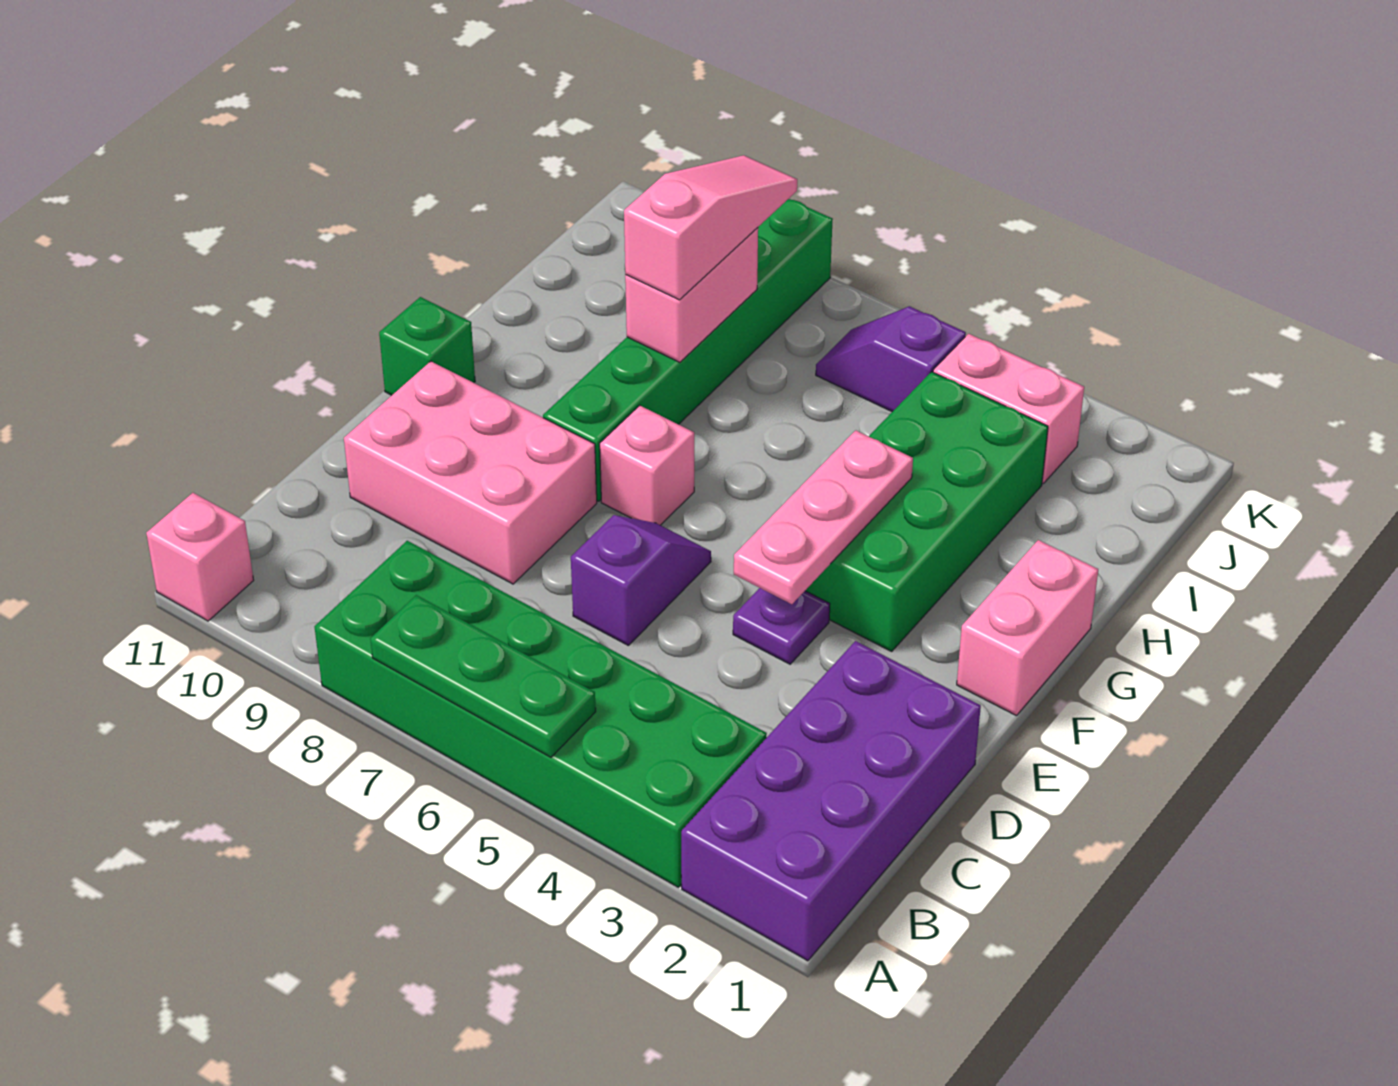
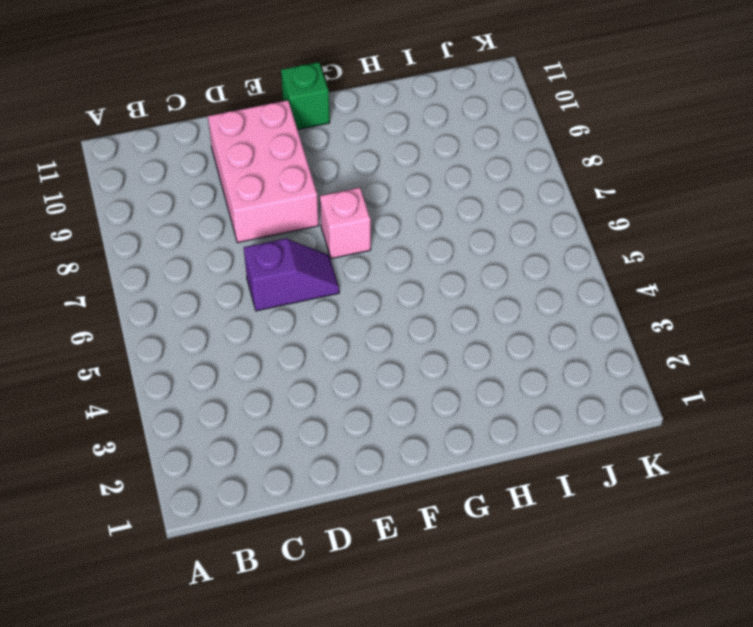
none -> purple 2x4 brick [681,641,981,961]
none -> green 2x6 brick [315,541,767,887]
none -> pink 1x1 brick [146,493,254,621]

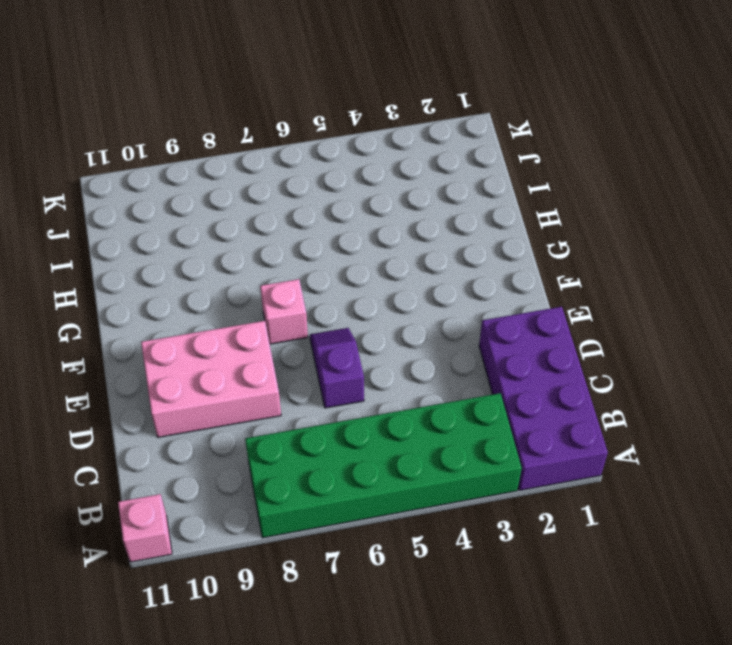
none -> purple 1x1 plate [733,588,830,664]
none -> pink 1x2 brick [957,540,1098,716]
none -> green 2x4 brick [805,372,1048,651]

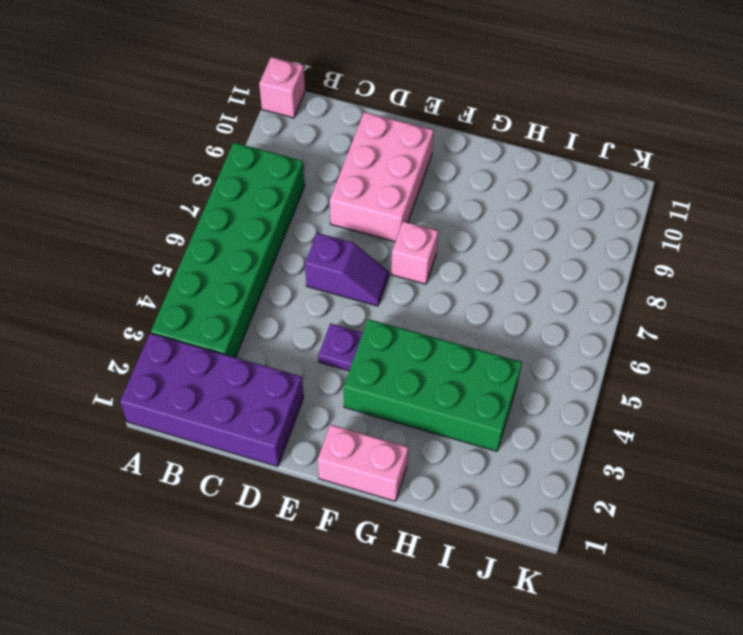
none -> green 1x6 brick [543,199,833,501]
none -> green 1x1 brick [379,297,475,395]
none -> pink 1x2 brick [933,334,1084,483]

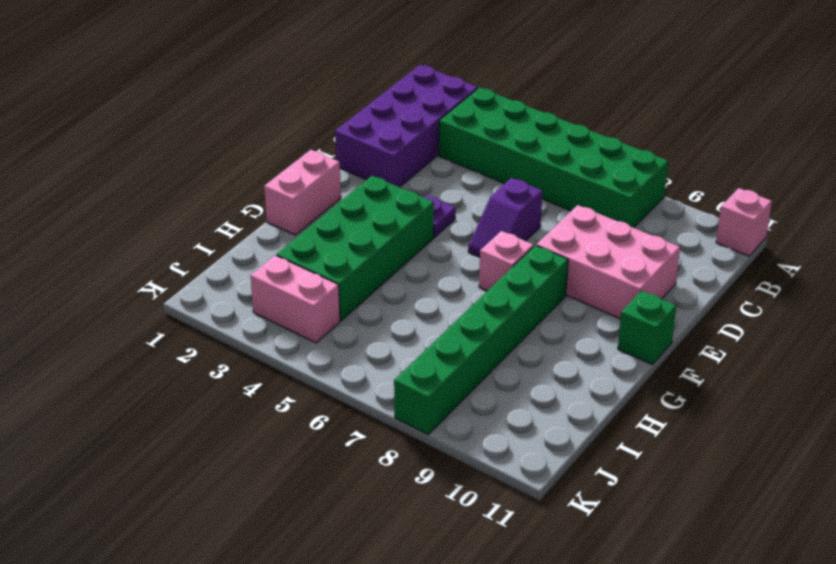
none -> purple 1x2 slope [816,306,966,412]
none -> green 1x3 plate [370,595,596,757]
none -> pink 1x3 plate [734,430,913,604]

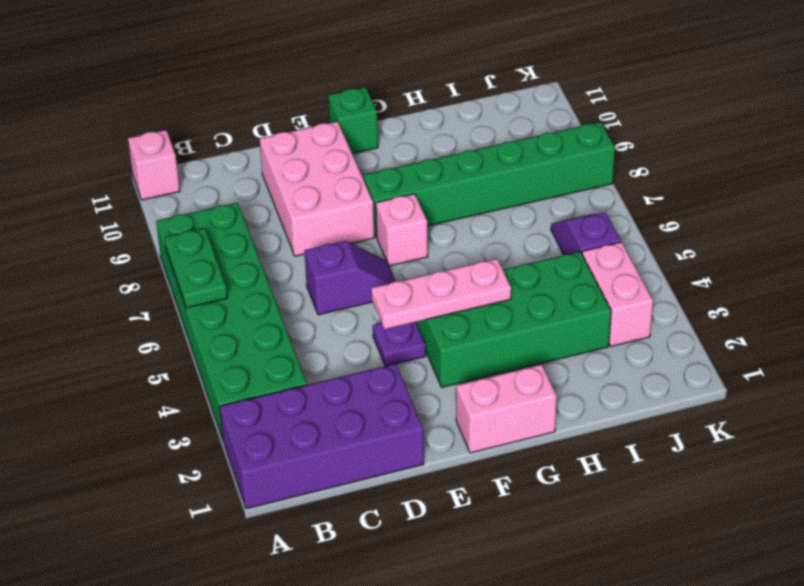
green 1x2 plate [165,228,227,308] -> green 1x3 plate [370,595,596,757]
none -> pink 1x2 brick [625,228,758,362]
none -> pink 1x3 slope [624,155,797,300]

